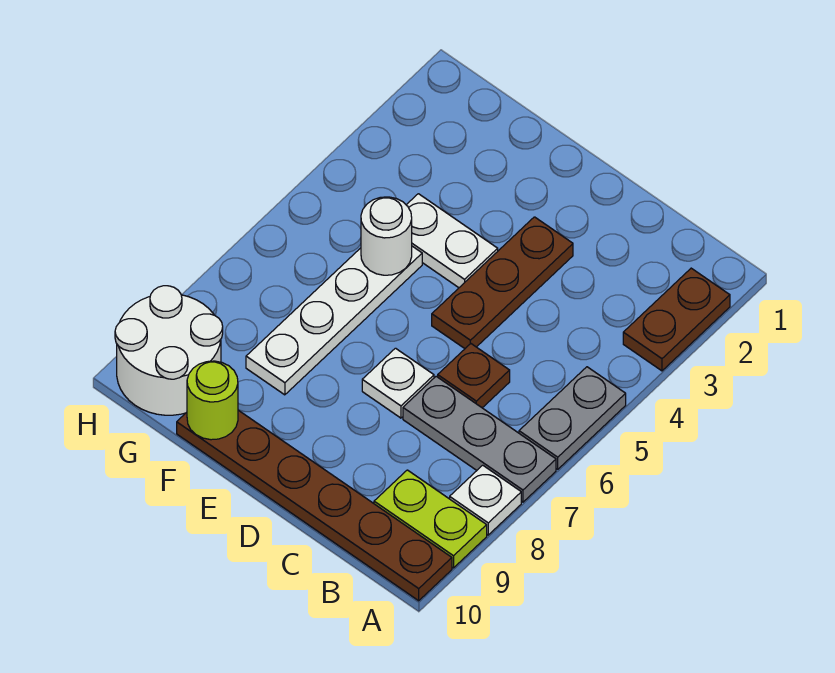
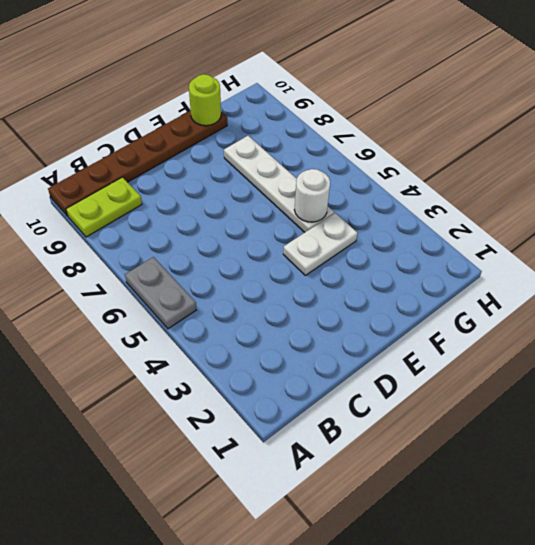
none -> brown 1x2 plate [623,268,730,371]
none -> grey 1x3 plate [403,376,556,502]
none -> white 1x1 plate [450,465,521,535]

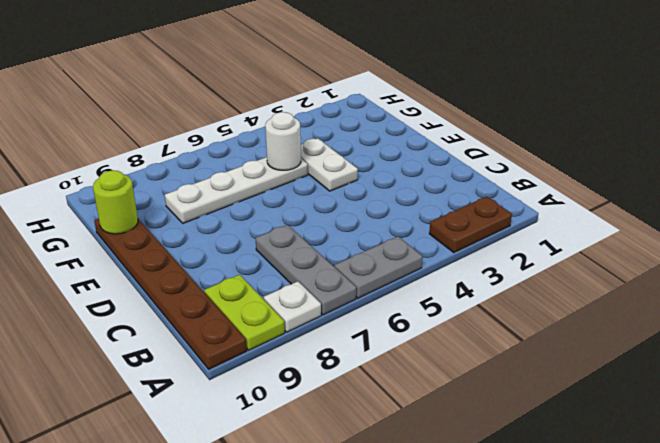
none -> brown 1x1 plate [438,344,510,408]
none -> brown 1x3 plate [432,217,573,349]
none -> white 1x1 plate [362,348,434,418]

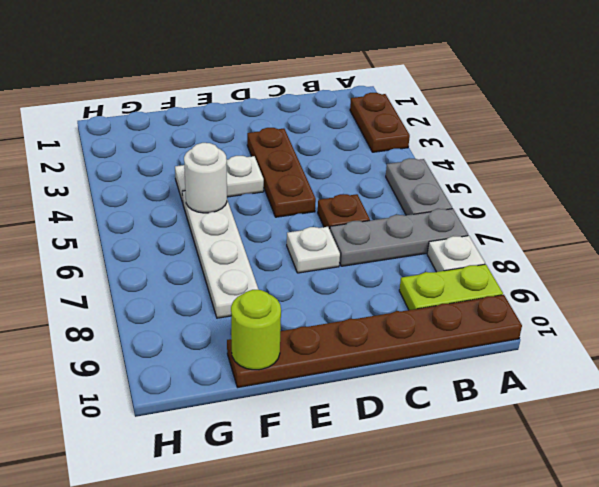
none -> white 2x2 round brick [115,286,223,415]

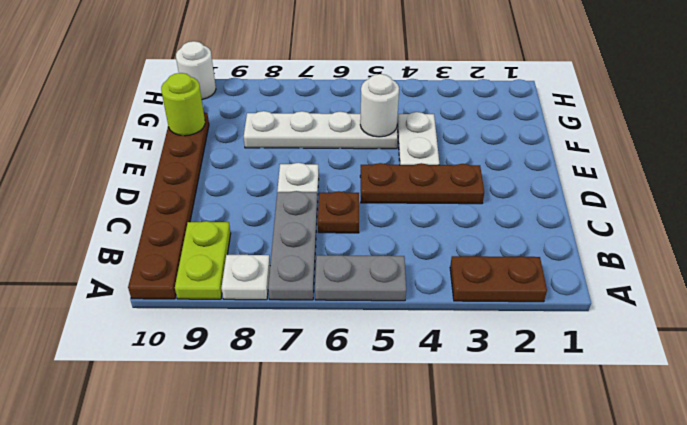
white 1x1 round brick [176,41,216,99] -> white 2x2 round brick [115,286,223,415]

